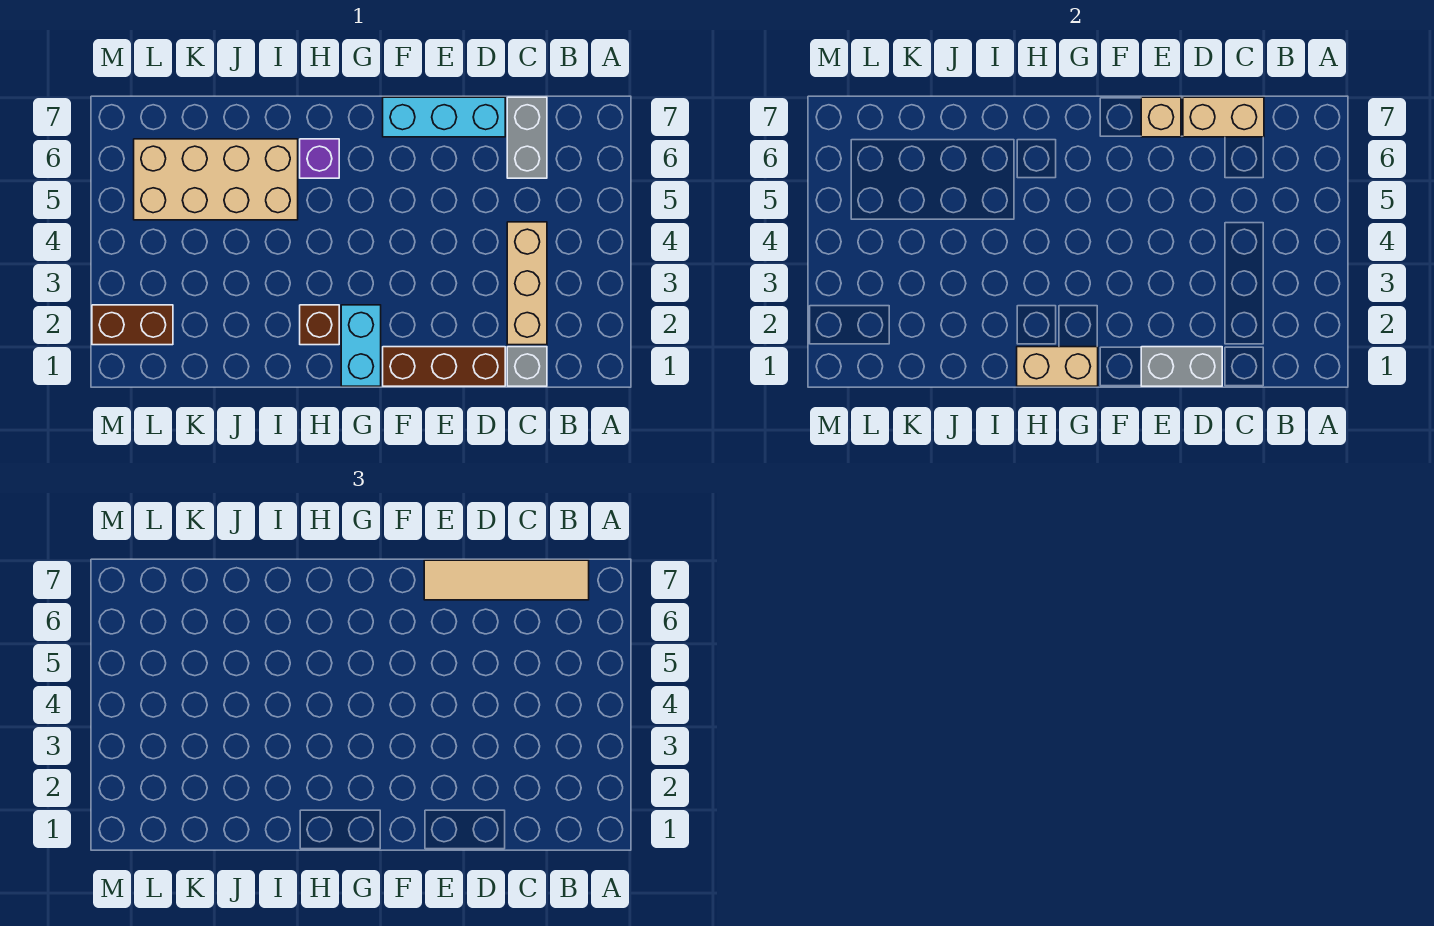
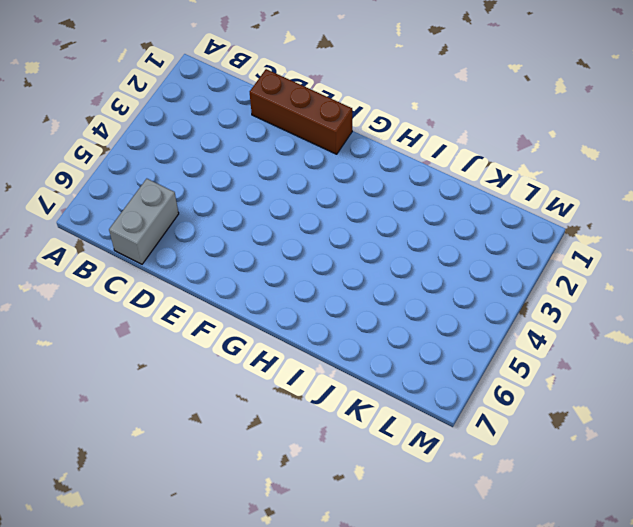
none -> grey 1x1 brick [507,347,547,386]
none -> tan 1x3 brick [507,222,547,345]
none -> cyan 1x3 brick [383,97,505,137]

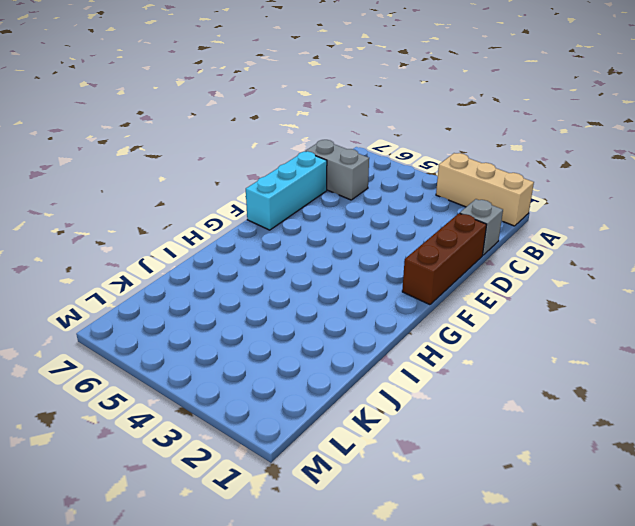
tan 1x3 brick [436,153,534,226] -> tan 1x3 brick moved to [507,222,547,345]
none -> cyan 1x2 brick [341,305,381,386]
none -> brown 1x1 brick [300,305,339,345]
none -> purple 1x1 brick [300,139,339,178]

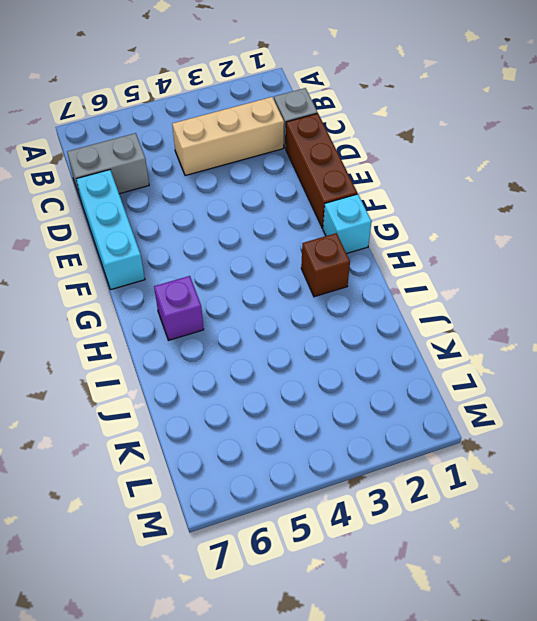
cyan 1x1 brick [323,194,372,254] -> cyan 1x2 brick [341,305,381,386]
none -> tan 2x4 brick [134,139,298,220]
none -> brown 1x2 brick [92,305,173,345]
none -> tan 1x2 brick [1183,97,1264,137]

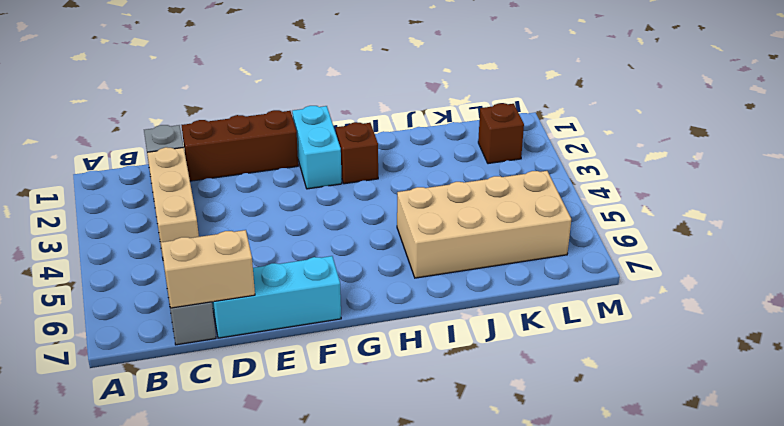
brown 1x1 brick [478,103,524,164] -> brown 1x2 brick [92,305,173,345]
none -> purple 1x1 brick [300,139,339,178]
none -> grey 1x2 brick [1141,347,1222,386]
none -> tan 1x1 brick [1141,97,1181,137]

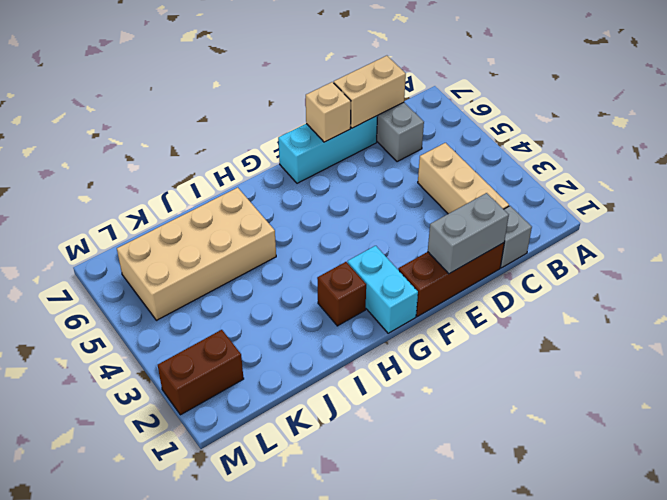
none -> purple 1x1 brick [300,139,339,178]
none -> tan 1x2 brick [1017,347,1098,386]
none -> tan 1x4 tile [424,560,589,600]

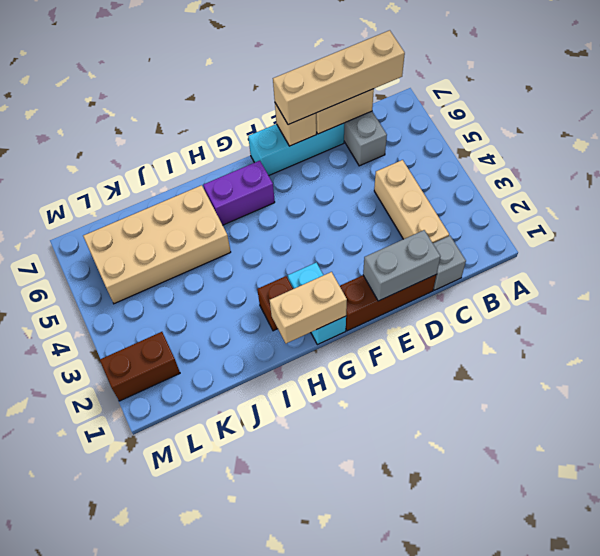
tan 1x4 brick [273,30,405,125] -> tan 1x4 tile [424,560,589,600]
purple 1x2 brick [203,161,275,225] -> purple 1x1 brick [300,139,339,178]

